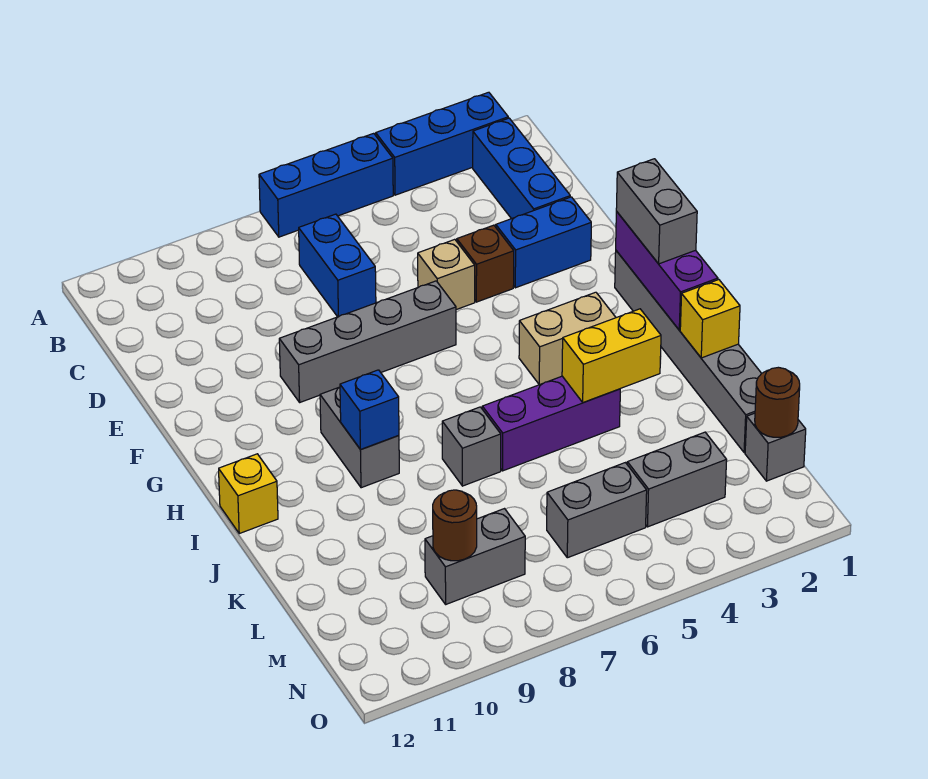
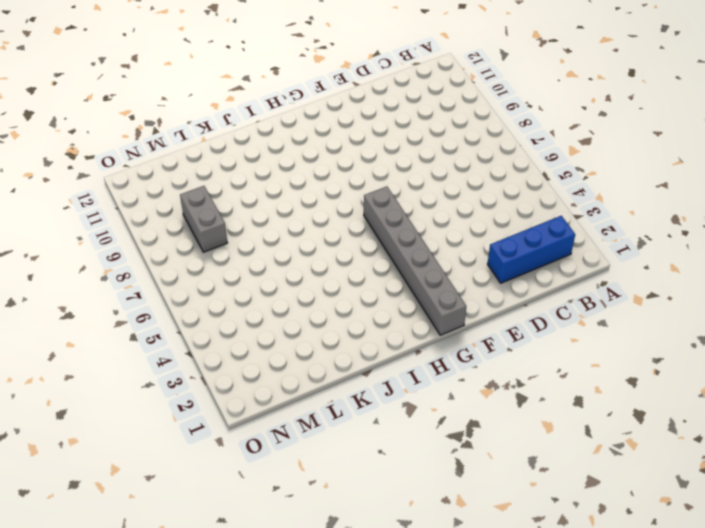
grey 1x6 brick [364,187,466,335] -> grey 1x6 brick turned to [615,251,762,453]
none -> blue 1x3 brick [376,92,508,195]
none -> blue 1x3 brick [259,133,393,237]
none -> blue 1x2 brick [299,214,376,317]

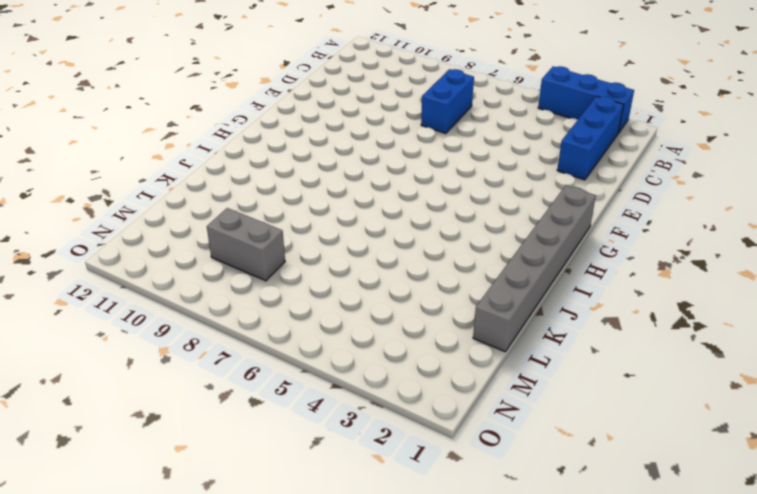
none -> blue 1x3 brick [259,133,393,237]
none -> blue 1x2 brick [496,197,591,288]
none -> brown 1x1 brick [457,225,514,302]

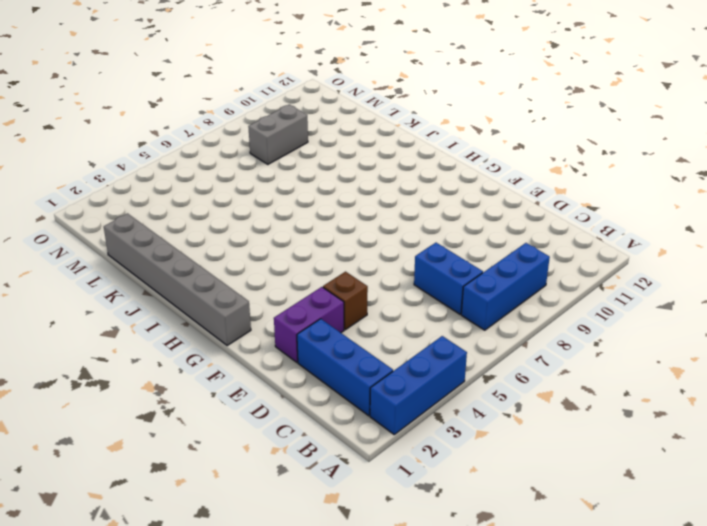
blue 1x3 brick [461,243,550,330] -> blue 1x3 brick moved to [259,133,393,237]
purple 1x2 brick [274,287,344,362] -> blue 1x2 brick [496,197,591,288]
none -> tan 1x1 brick [418,239,475,310]
none -> grey 1x4 brick [279,281,456,402]
none -> tan 1x2 brick [519,292,616,385]

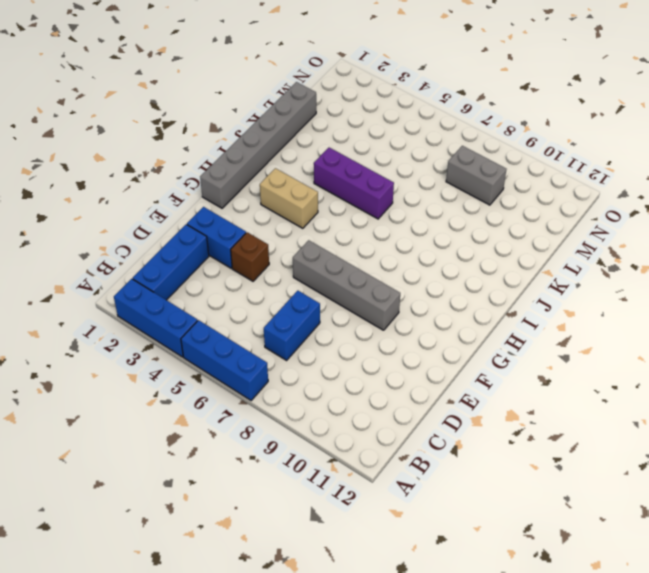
none -> tan 1x1 brick [418,239,475,310]
none -> grey 1x2 brick [320,387,399,488]
none -> yellow 1x1 brick [219,454,278,533]

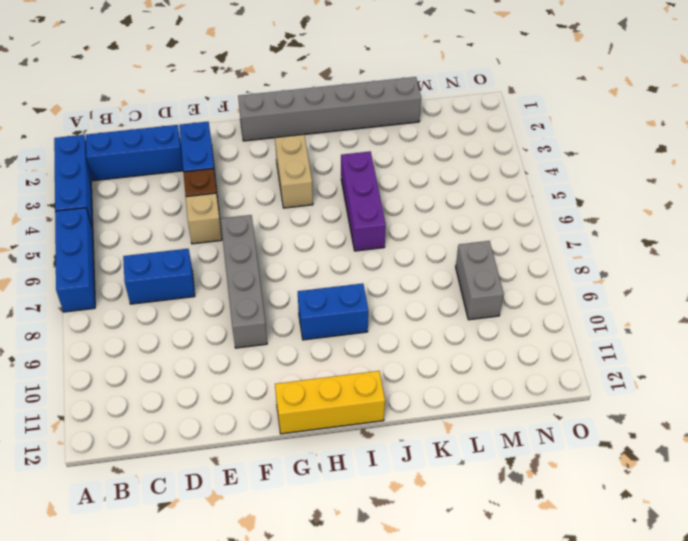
yellow 1x3 brick [275,371,385,434] -> yellow 1x1 brick [219,454,278,533]
blue 1x2 brick [298,283,368,340] -> grey 1x2 brick [320,387,399,488]
none -> grey 1x1 brick [442,407,501,486]
none -> grey 1x1 brick [745,413,806,481]
none -> grey 1x2 brick [627,432,727,527]

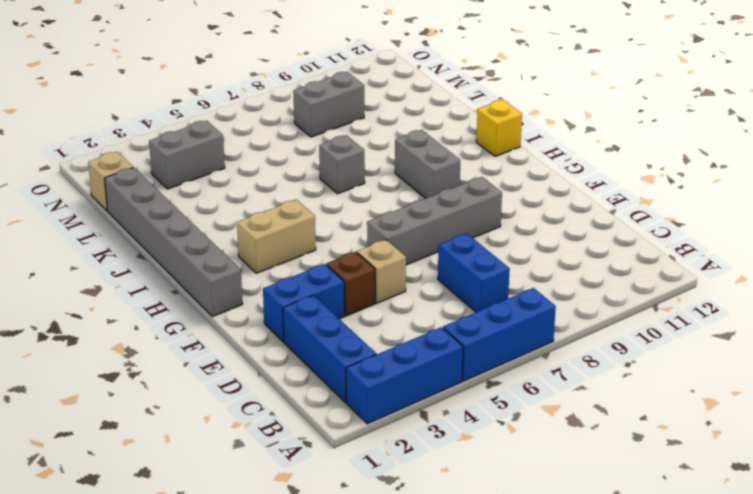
tan 1x1 brick [88,152,133,211] -> grey 1x1 brick [745,413,806,481]
none -> purple 1x3 brick [482,376,620,471]
none -> grey 1x2 brick [547,463,647,558]
none -> purple 1x3 brick [616,212,718,330]

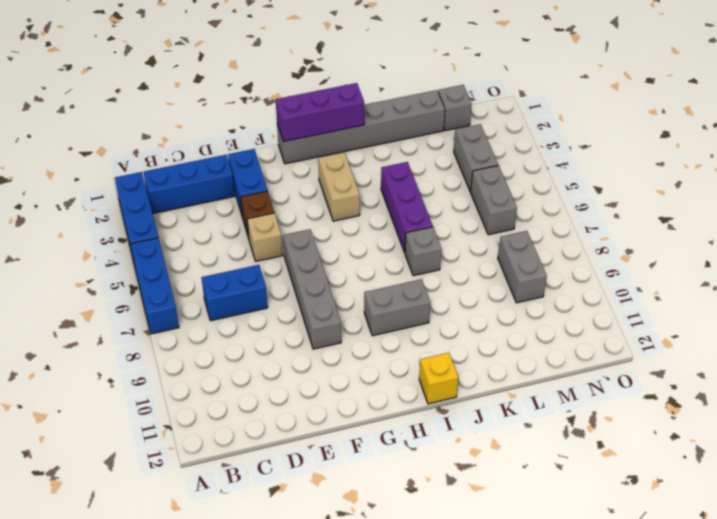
none -> blue 1x1 brick [340,370,399,449]
none -> yellow 1x1 brick [680,280,740,358]
none -> yellow 1x2 brick [562,309,661,403]

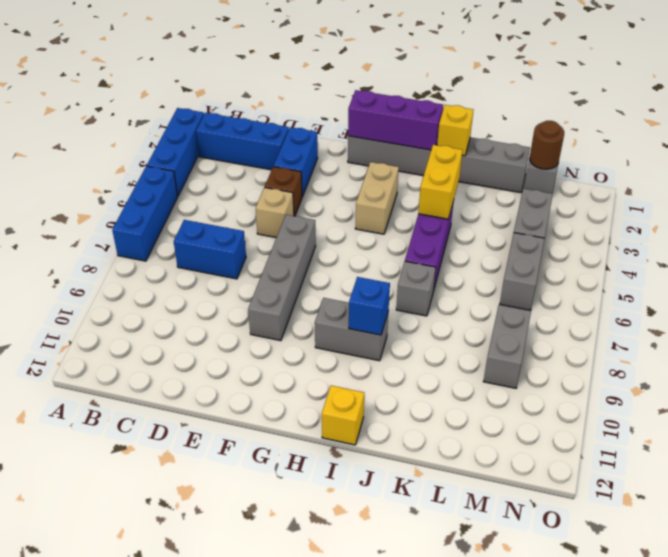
none -> brown 1x1 round brick [433,490,477,561]
none -> grey 1x2 brick [616,159,697,264]

